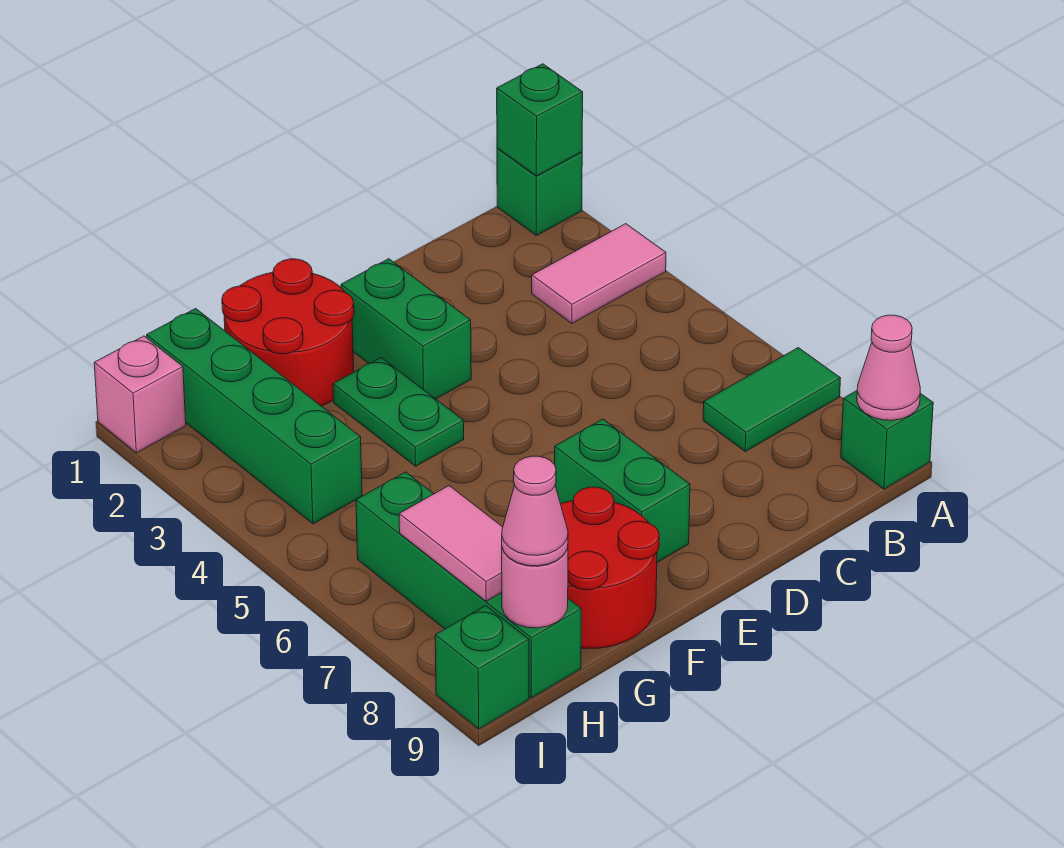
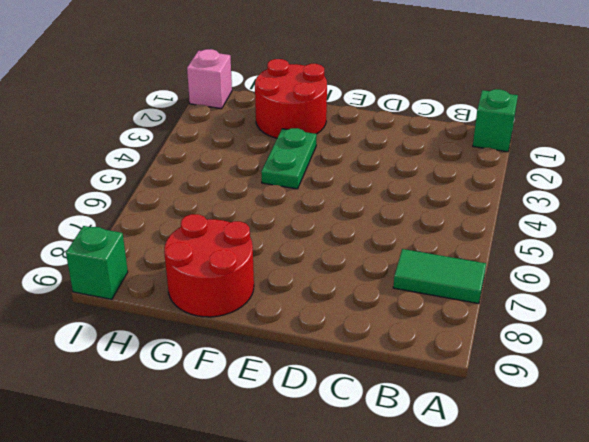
none -> pink 1x2 tile [532,224,666,323]
none -> green 1x1 brick [841,391,933,489]
none -> green 1x2 brick [341,259,471,399]

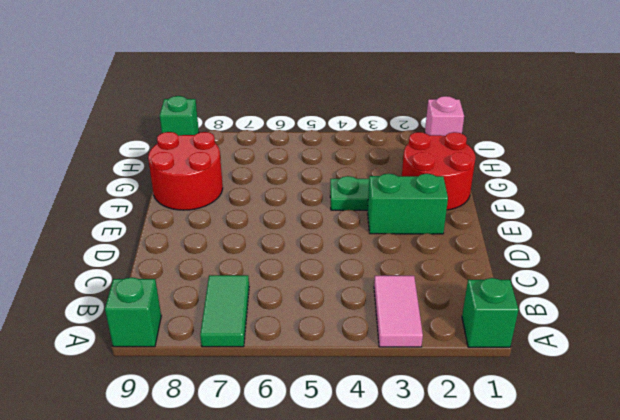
none -> green 1x2 brick [555,419,690,562]
none -> green 1x4 brick [147,309,362,524]
none -> green 1x4 brick [356,472,581,698]

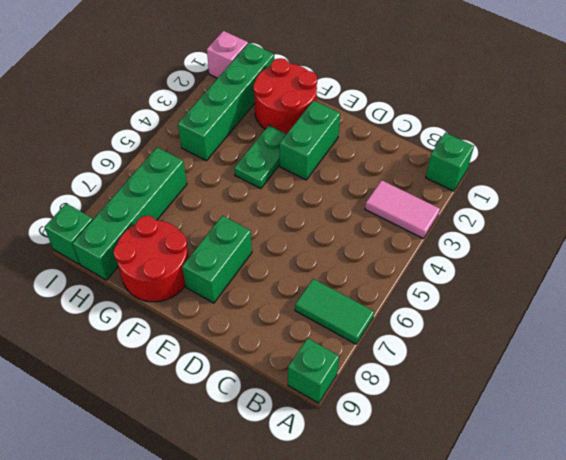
none -> green 1x1 brick [497,64,583,176]
none -> pink 1x1 cone [857,315,920,420]
none -> pink 1x2 tile [399,486,503,601]

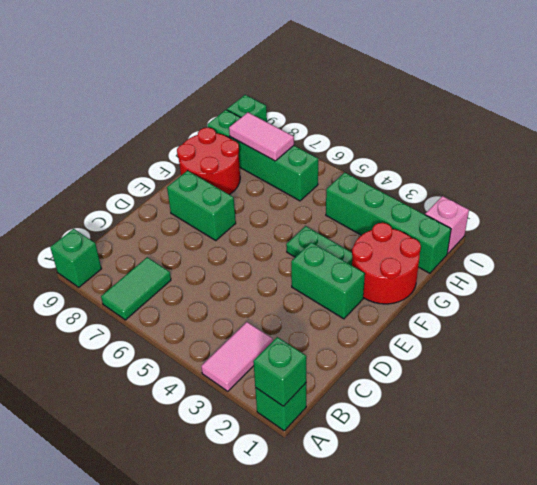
none -> pink 1x1 cone [857,315,920,420]
none -> pink 1x1 round brick [502,548,568,628]
none -> pink 1x1 cone [502,456,568,566]

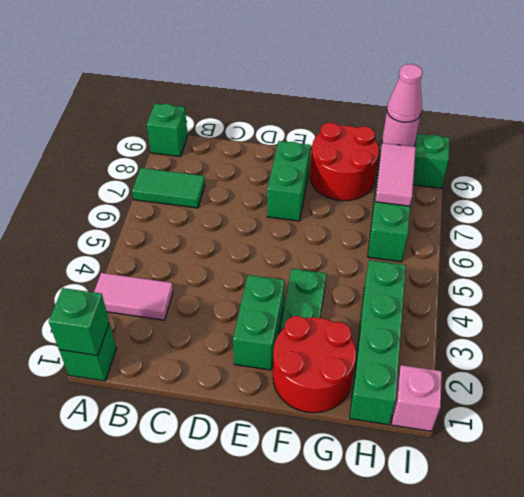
none -> pink 1x1 cone [857,315,920,420]

